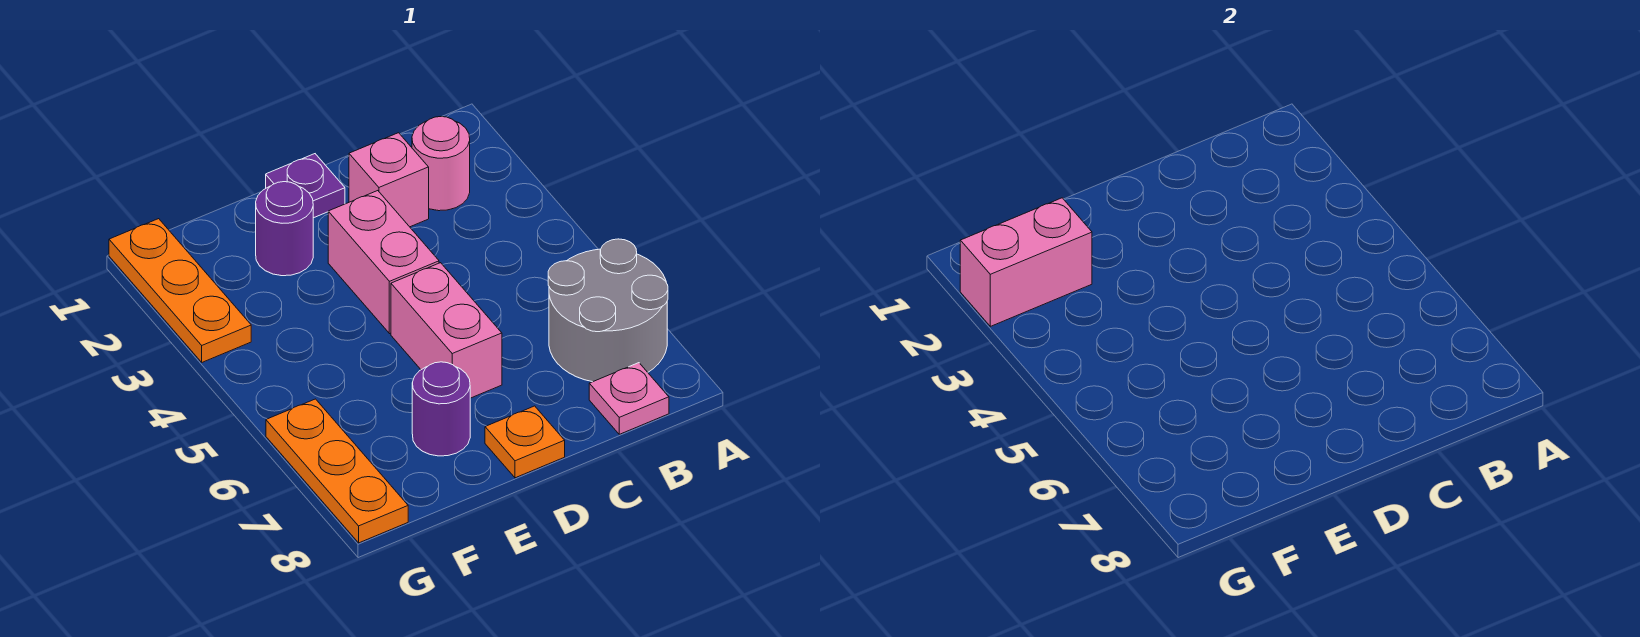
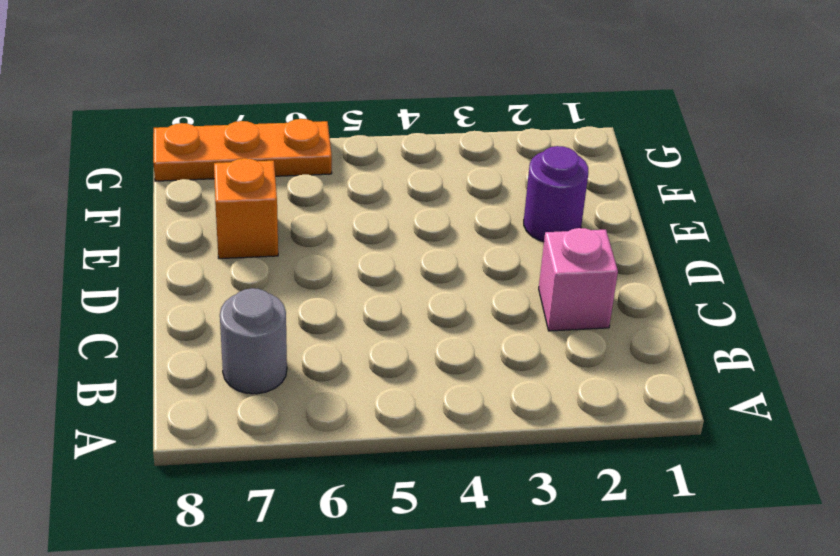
grey 1x1 round brick [220,288,287,394] -> grey 2x2 round brick [548,239,668,382]
orange 1x1 brick [214,158,278,259] -> purple 1x1 round brick [412,362,470,456]
none -> pink 1x1 round brick [412,117,470,211]
none -> pink 1x1 plate [589,363,669,434]
none -> purple 1x1 plate [266,154,345,218]

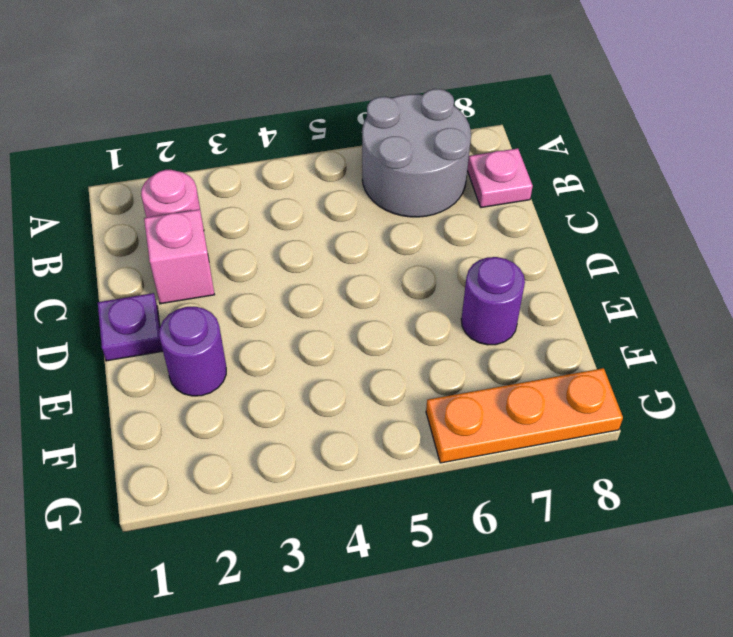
none -> pink 1x2 brick [328,191,439,334]
none -> pink 1x2 brick [391,263,502,398]
none -> orange 1x1 plate [485,406,565,478]

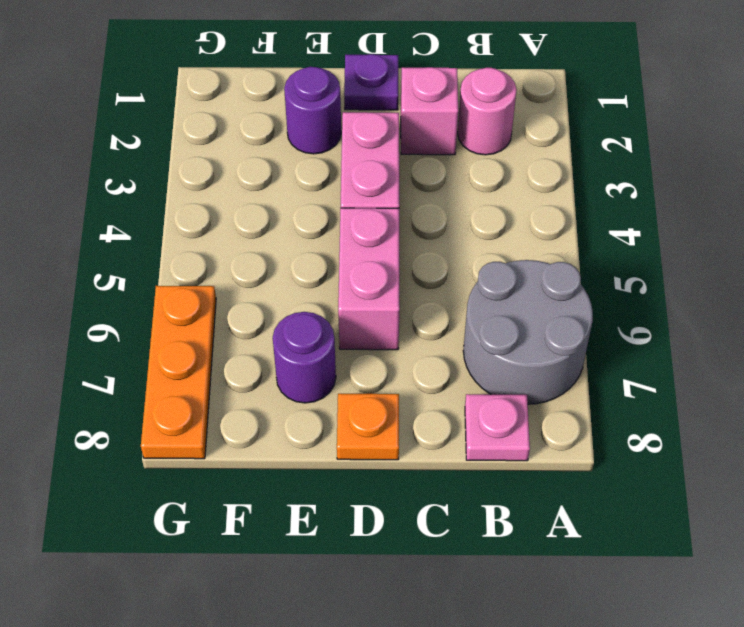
none -> orange 1x3 plate [109,219,251,362]
none -> pink 1x2 brick [960,198,1092,326]

